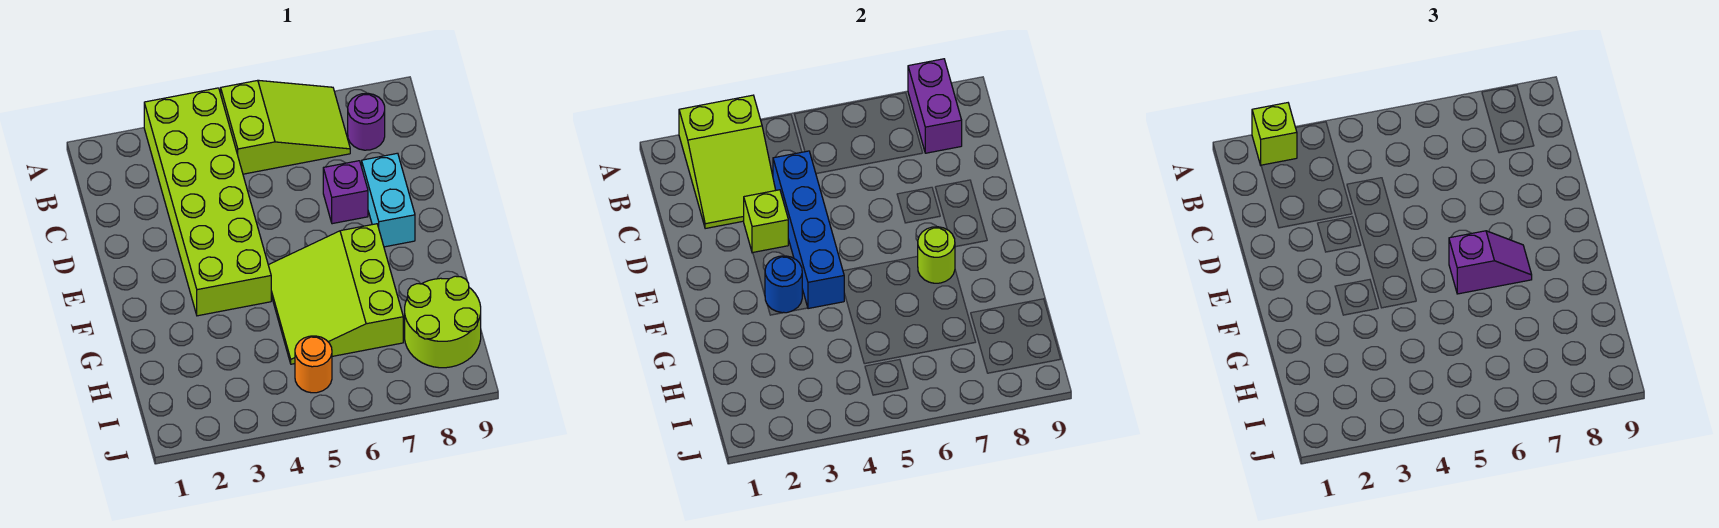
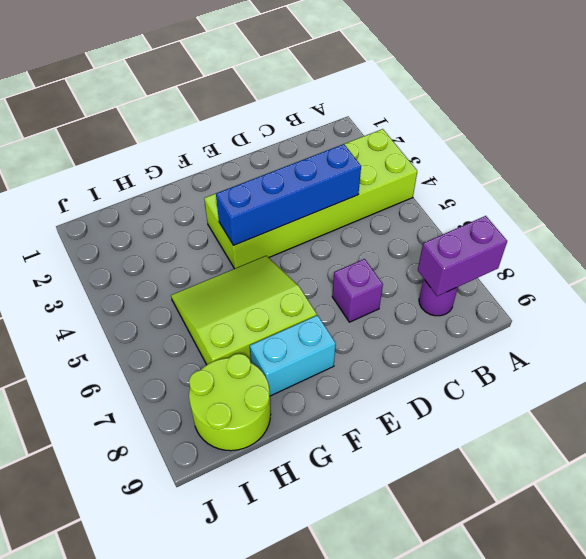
cyan 1x2 brick [250,315,336,396] -> cyan 1x2 brick moved to [362,153,415,247]
none -> lime 2x3 slope [221,80,350,174]
none -> orange 1x1 round brick [295,336,332,393]
none -> lime 2x3 slope [679,95,776,229]

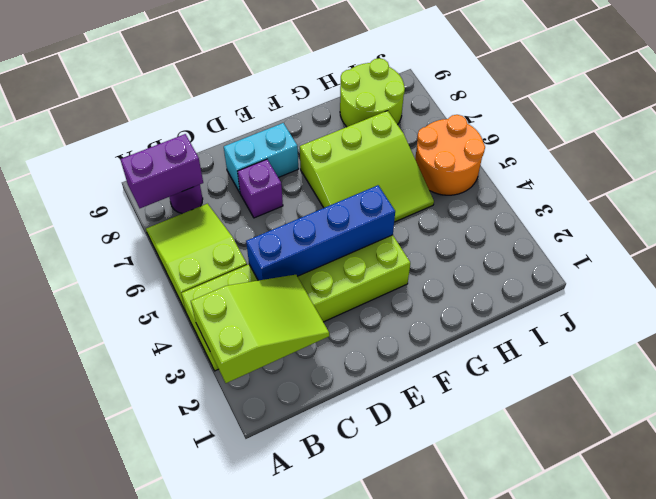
orange 2x2 round brick [415,115,485,195] -> orange 1x1 round brick [295,336,332,393]
none -> lime 1x1 brick [744,190,788,253]
none -> blue 1x1 round brick [765,256,802,313]
none -> lime 1x1 round brick [918,227,955,283]

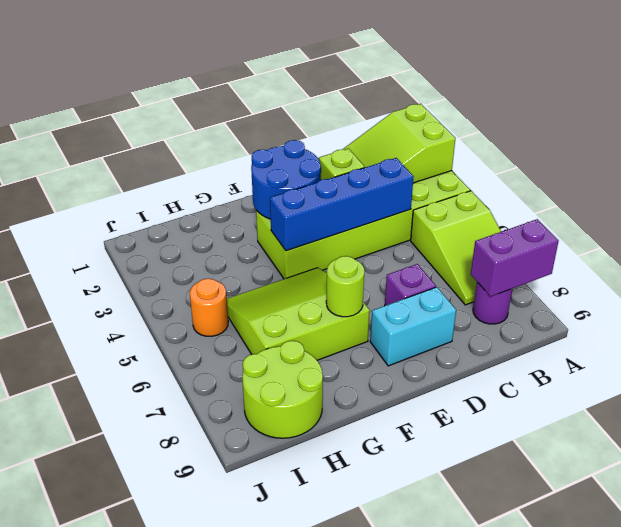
blue 2x2 round brick [251,140,321,219] -> blue 1x1 round brick [765,256,802,313]
none -> lime 1x1 brick [1252,103,1297,165]
none -> purple 1x2 slope [1449,231,1532,294]

